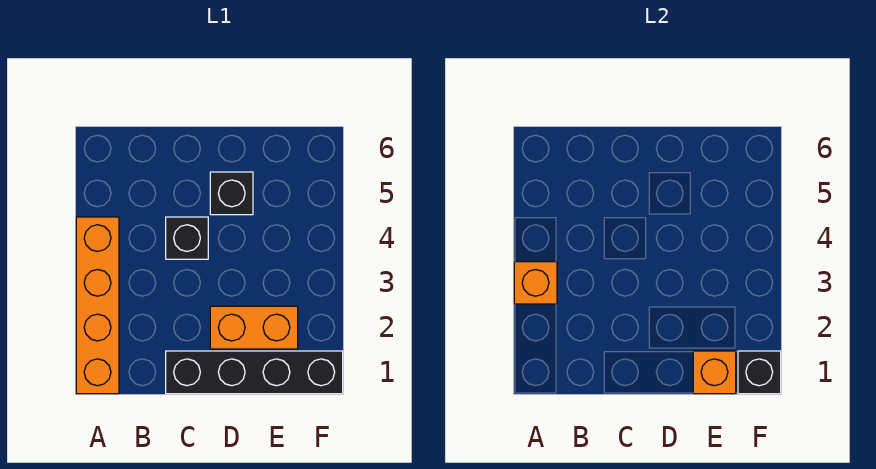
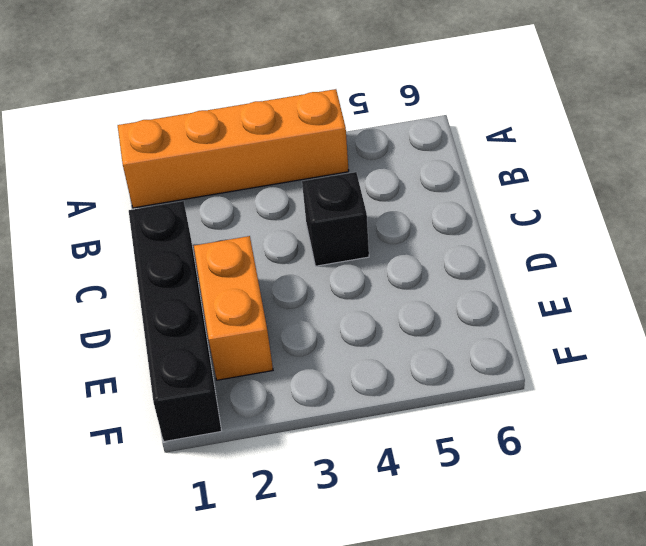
none -> black 1x1 brick [210,172,253,215]
none -> orange 1x1 brick [514,262,557,304]

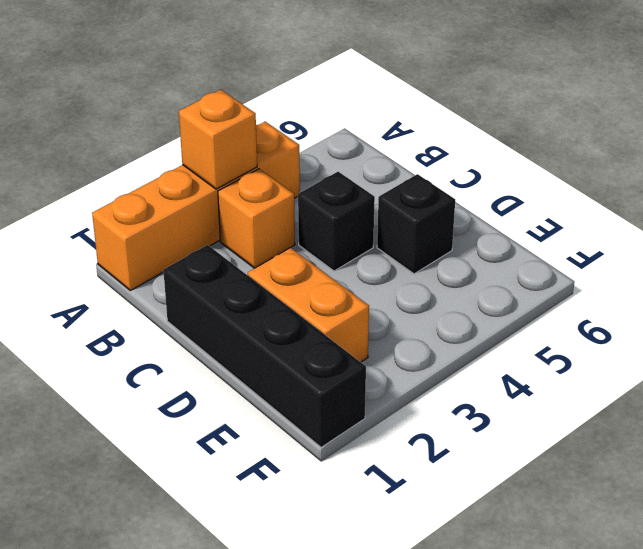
orange 1x1 brick [218,169,295,268] -> orange 1x1 brick moved to [693,351,736,394]
none -> black 1x1 brick [738,351,781,394]

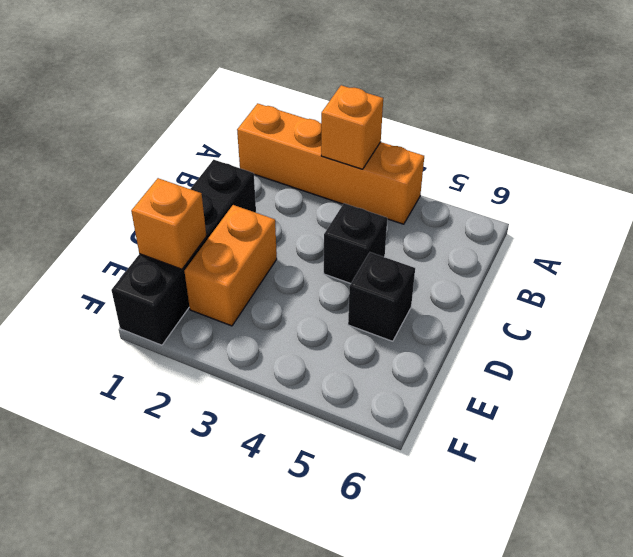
none -> black 1x1 brick [738,351,781,394]

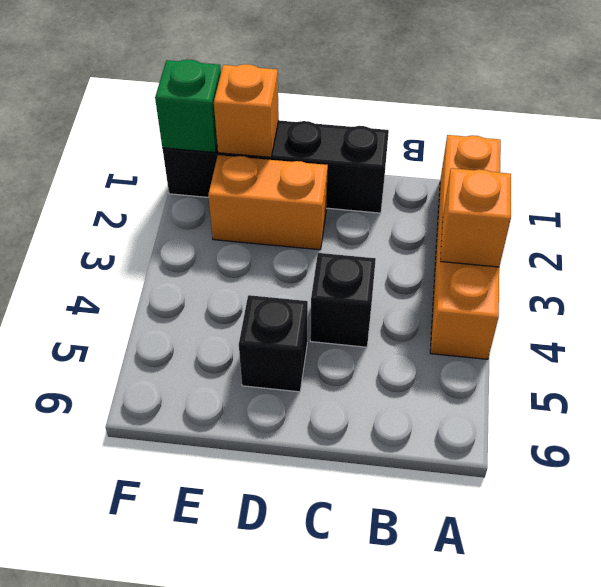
green 1x1 brick [155,59,221,152] -> black 1x1 brick [738,351,781,394]

